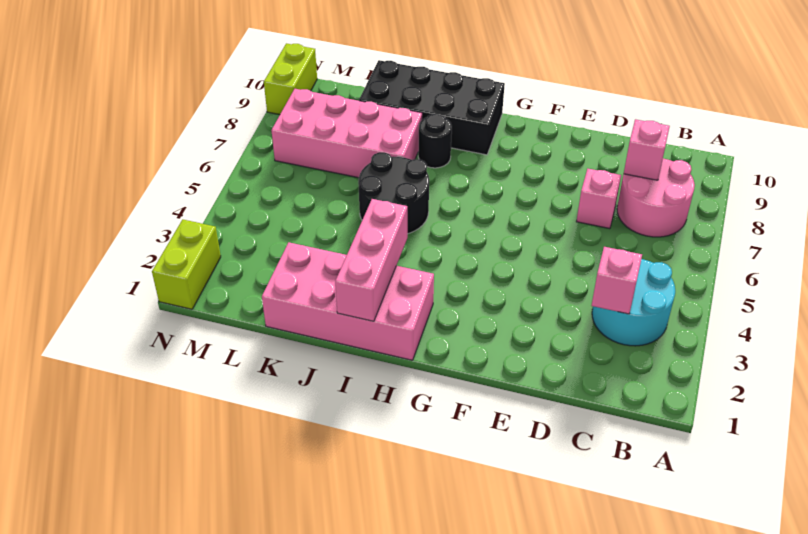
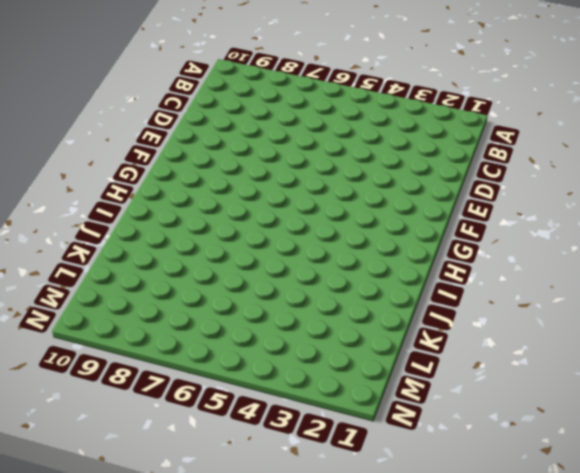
none -> cyan 2x2 round brick [592,259,675,346]
none -> pink 2x2 round brick [617,159,695,237]
none -> pink 1x1 brick [576,169,621,229]

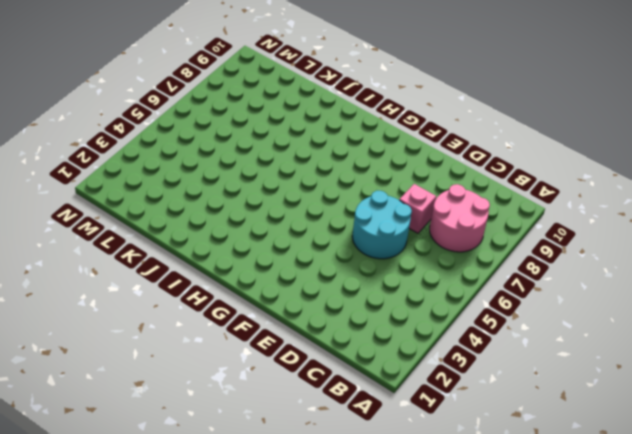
cyan 2x2 round brick [352,191,412,259] -> cyan 2x2 round brick moved to [592,259,675,346]
none -> pink 2x4 brick [262,242,434,360]
none -> black 2x4 brick [359,60,505,155]
none -> black 2x2 round brick [358,152,429,234]

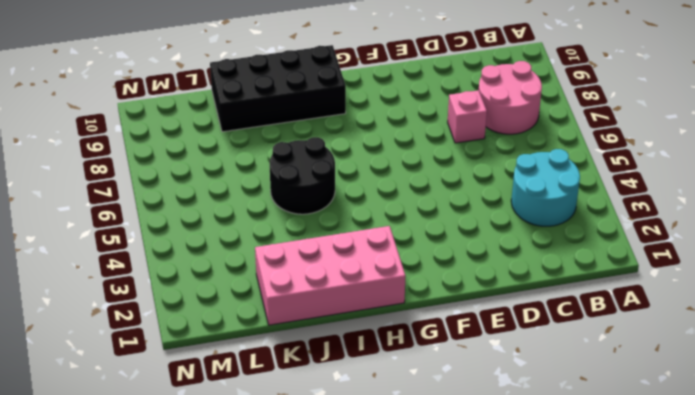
none -> black 1x1 round brick [418,114,452,168]
none -> pink 2x4 brick [271,89,422,178]
none -> lime 1x2 brick [152,220,221,309]

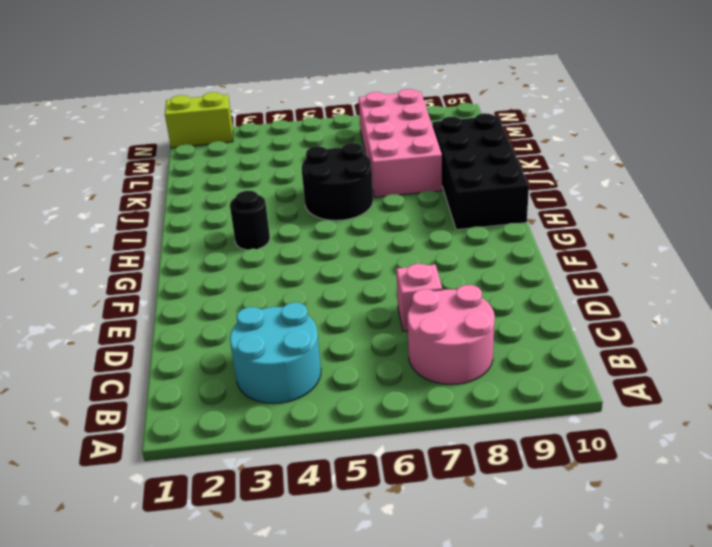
black 1x1 round brick [230,191,270,250] -> black 1x1 round brick moved to [418,114,452,168]
none -> pink 2x4 brick [262,242,434,360]
none -> lime 1x2 brick [264,43,317,115]
none -> pink 1x1 brick [591,247,642,314]

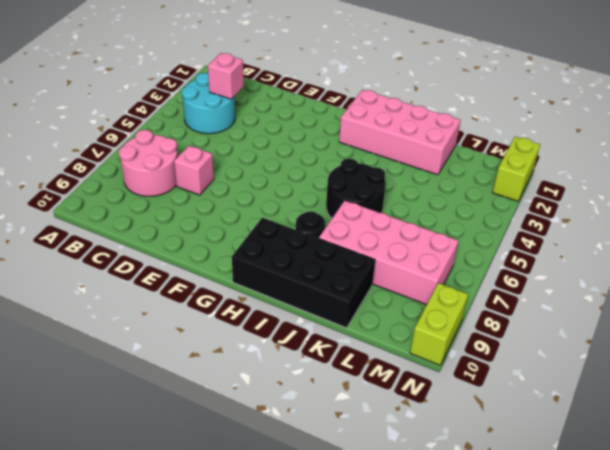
none -> pink 1x1 brick [624,119,670,180]
none -> pink 1x3 brick [335,199,407,321]

